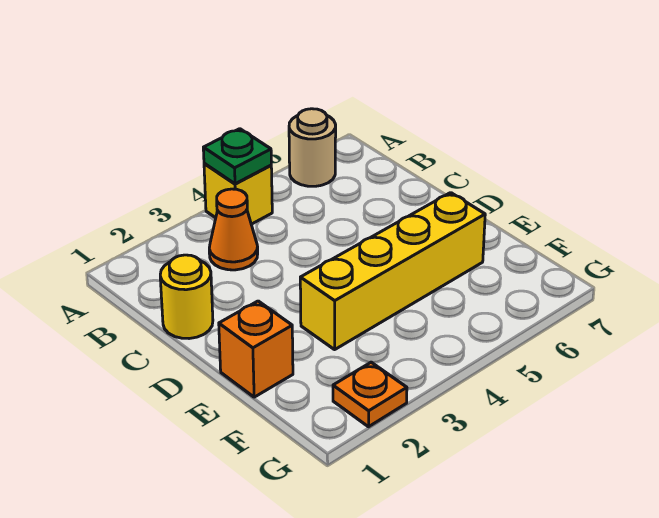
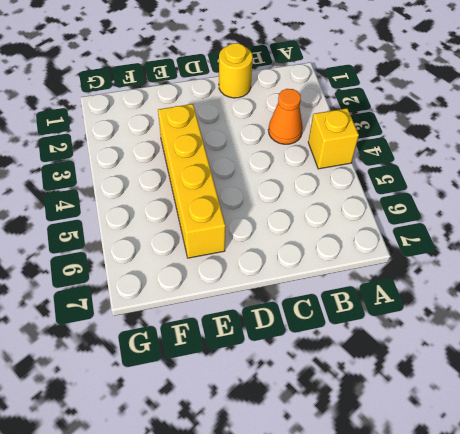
none -> tan 1x1 round brick [289,109,336,186]
none -> orange 1x1 brick [219,301,293,397]

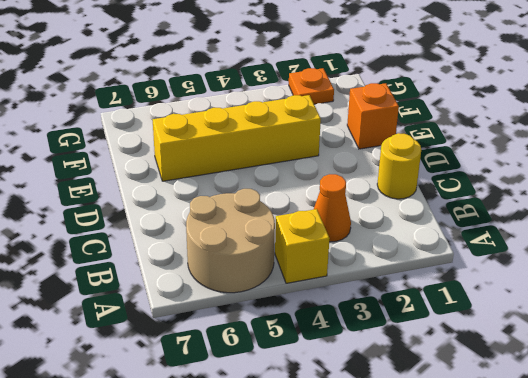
tan 2x2 round brick [186,189,275,293] -> tan 1x1 round brick [289,109,336,186]
none -> green 1x1 plate [203,129,271,184]

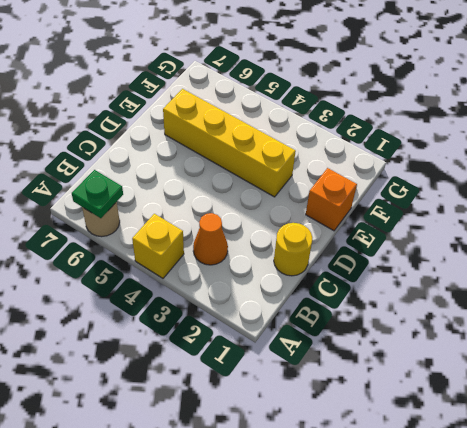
green 1x1 plate [72,170,123,218] -> green 1x1 plate moved to [203,129,271,184]
none -> orange 1x1 plate [333,362,407,427]

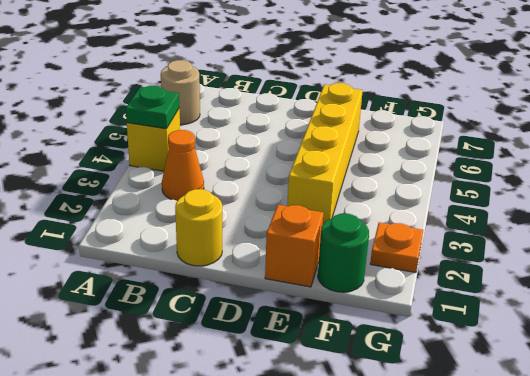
green 1x1 round brick [318,214,369,292] -> none

